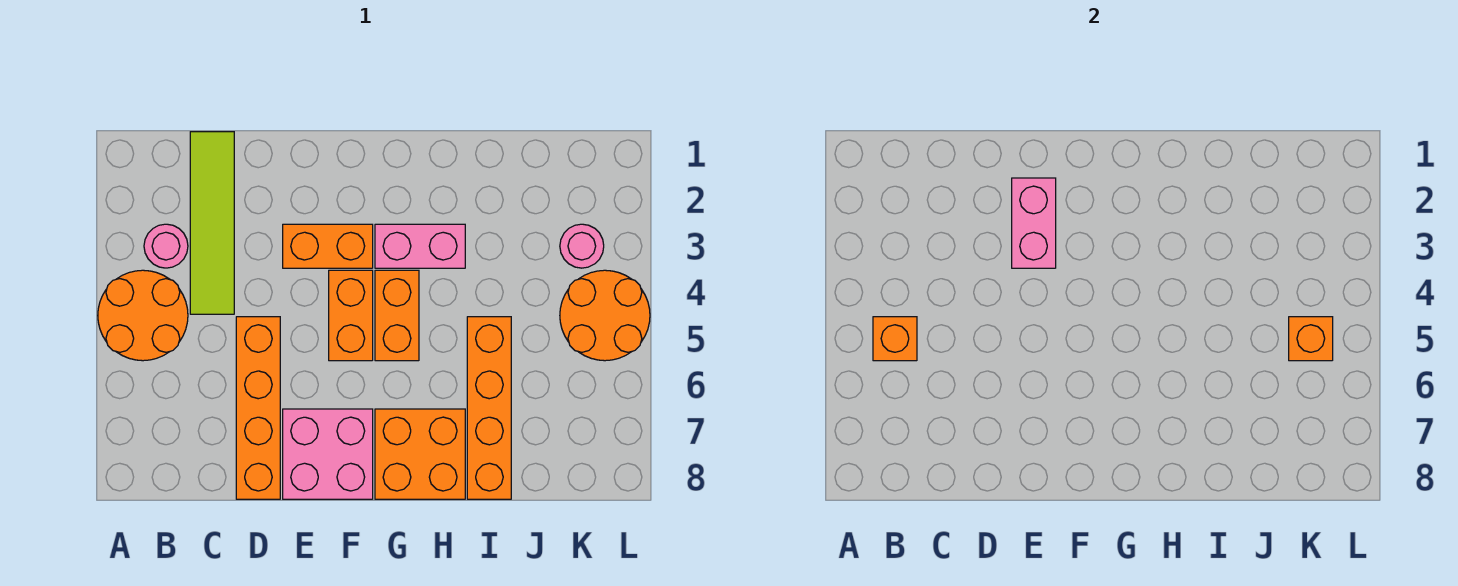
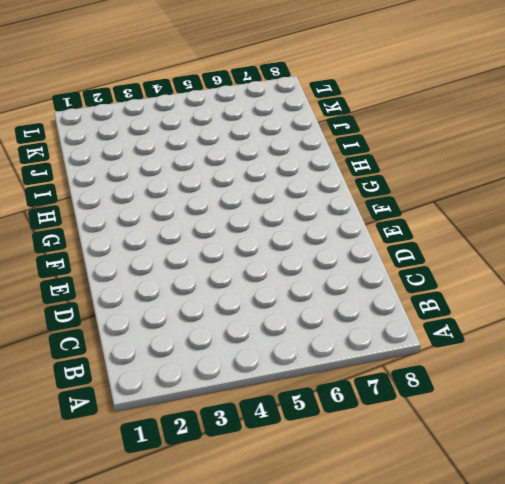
none -> orange 2x2 round brick [98,270,188,361]
none -> pink 1x1 round brick [144,224,188,268]
none -> lime 1x4 tile [190,132,234,314]

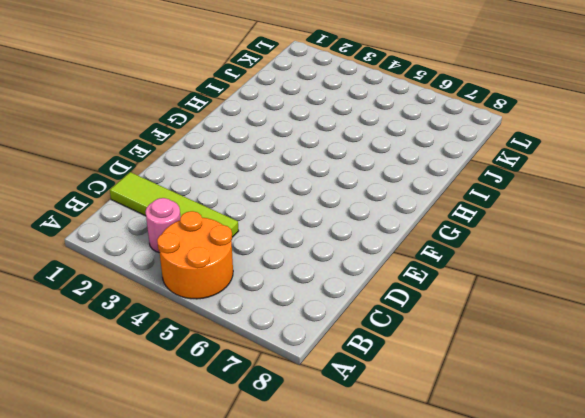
none -> orange 1x4 brick [236,317,280,499]
none -> orange 1x2 brick [283,224,373,268]
none -> pink 2x2 brick [283,409,373,499]

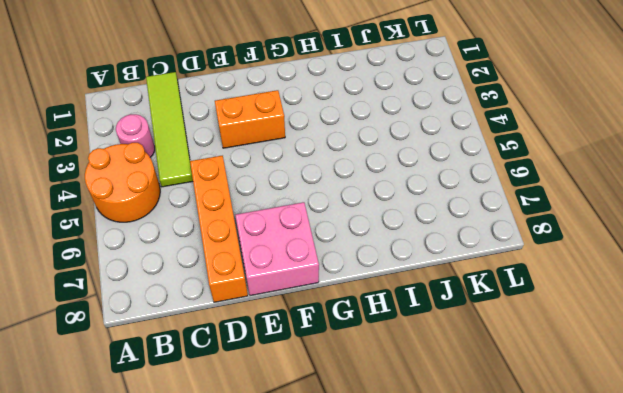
none -> orange 1x2 brick [329,270,373,361]
none -> pink 1x2 brick [375,224,465,268]
none -> orange 1x2 brick [375,270,419,361]

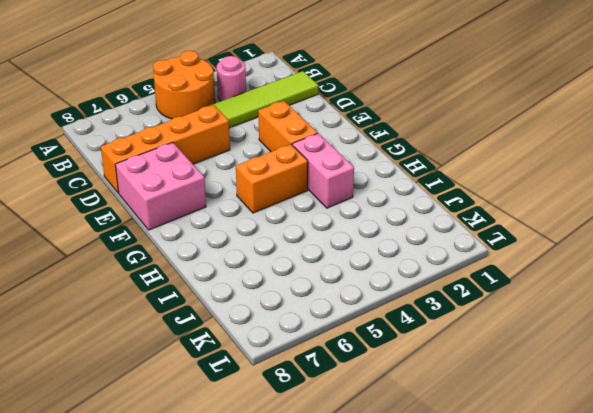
none -> orange 1x2 brick [329,270,373,361]
none -> orange 2x2 brick [375,409,465,499]
none -> orange 1x4 brick [467,317,511,499]

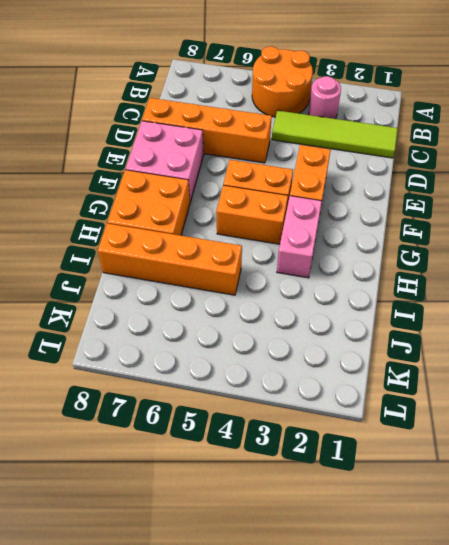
none -> pink 1x1 round brick [560,224,604,268]
none -> orange 2x2 round brick [560,270,650,361]
none -> orange 1x1 brick [873,317,917,361]

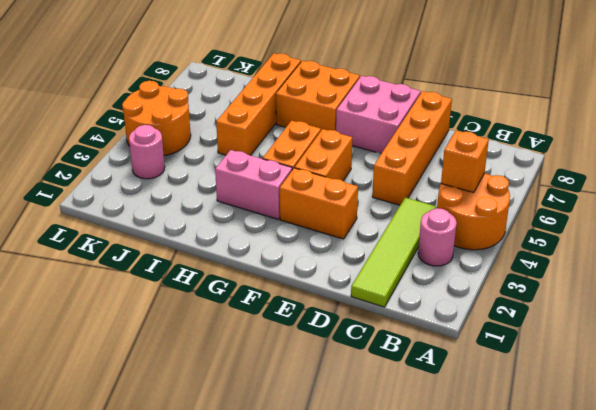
none -> pink 1x2 brick [1012,178,1056,268]
none -> orange 1x1 brick [1289,317,1333,361]

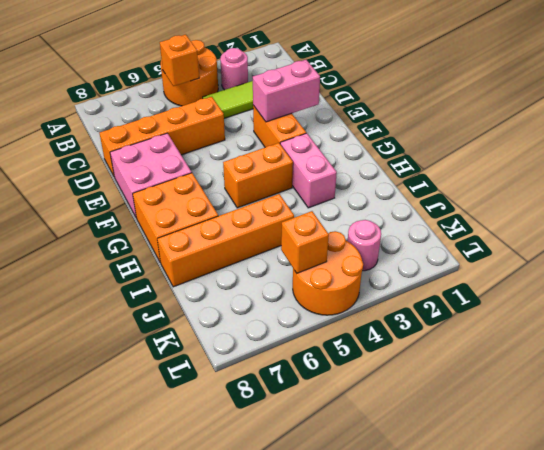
none -> orange 1x2 brick [329,270,373,361]

